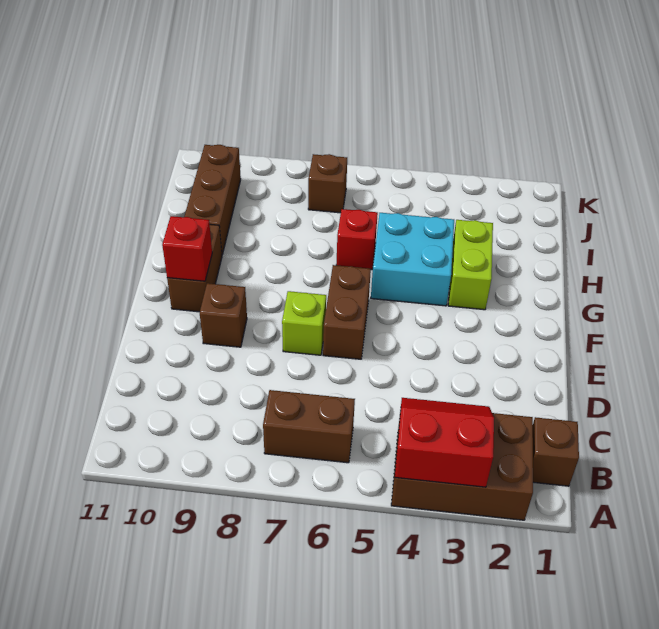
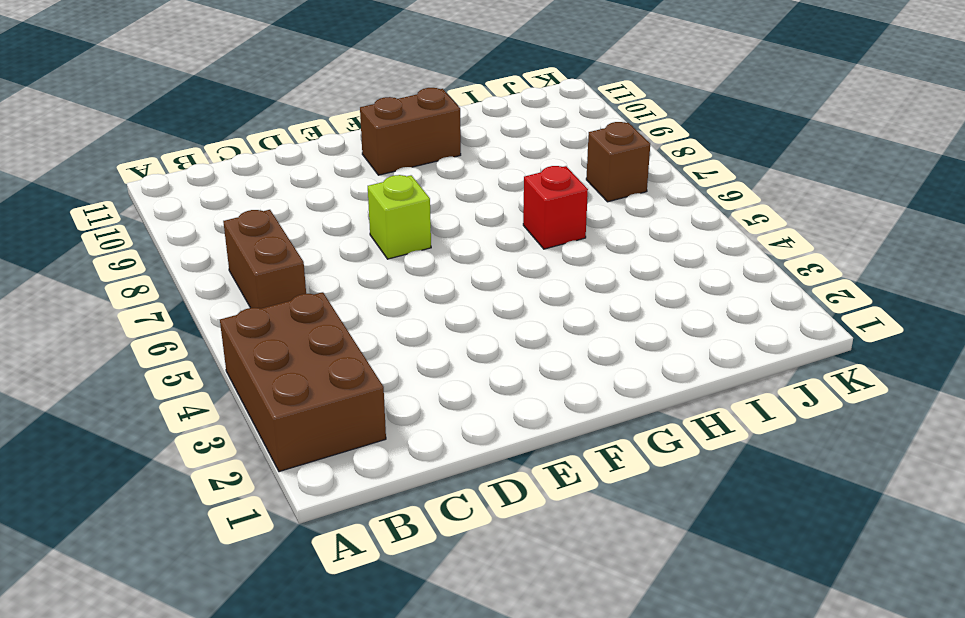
none -> brown 1x1 brick [533,417,579,486]
none -> brown 1x2 brick [323,265,371,359]
none -> brown 1x1 brick [200,283,247,347]

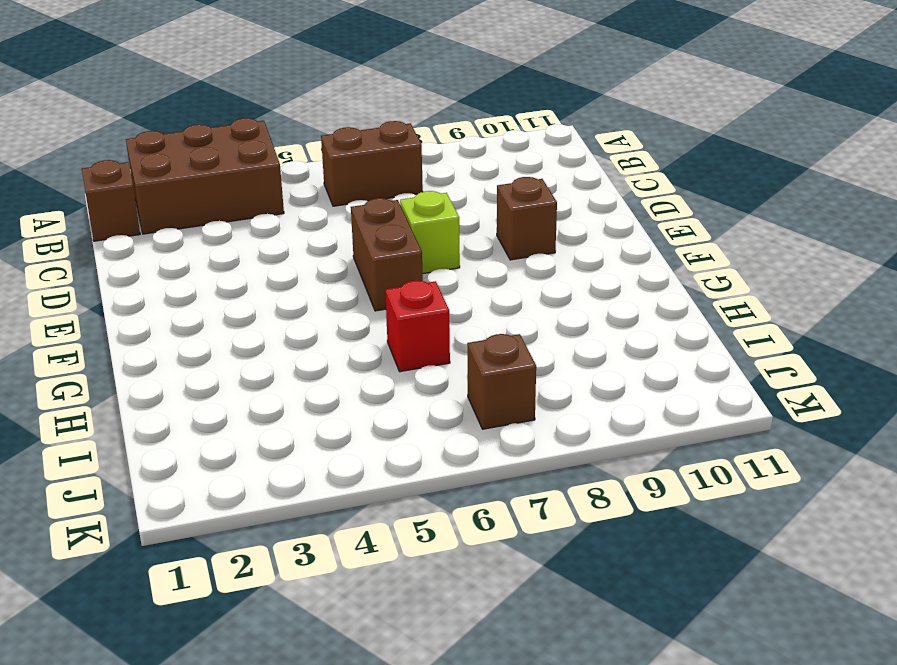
none -> brown 1x2 brick [167,224,222,312]
none -> lime 1x2 brick [448,220,493,310]
none -> cyan 2x2 brick [371,213,454,306]

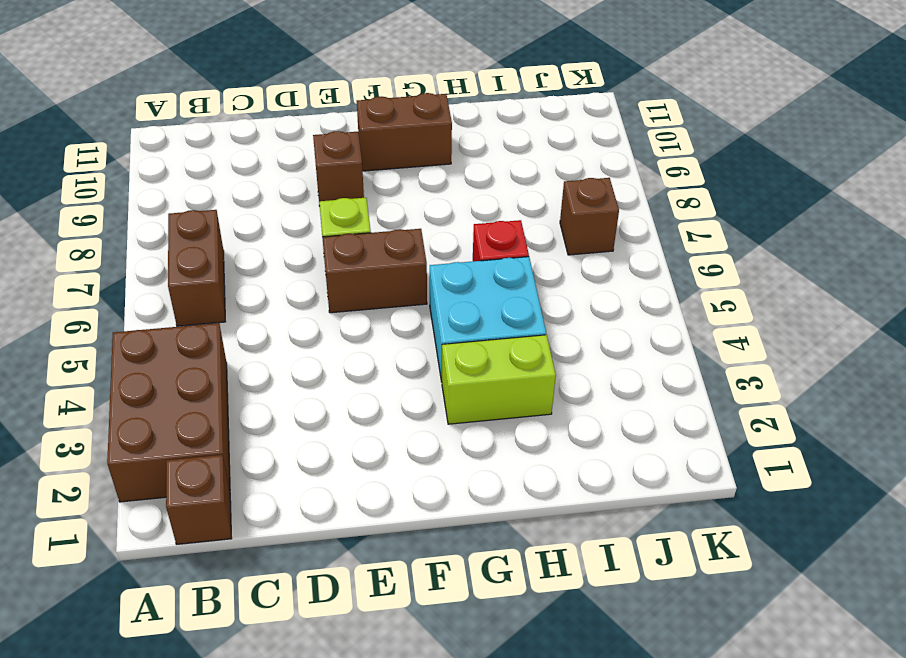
none -> brown 1x3 brick [184,145,241,255]
none -> red 2x2 slope [395,398,494,487]
none -> red 1x1 brick [162,216,212,281]

